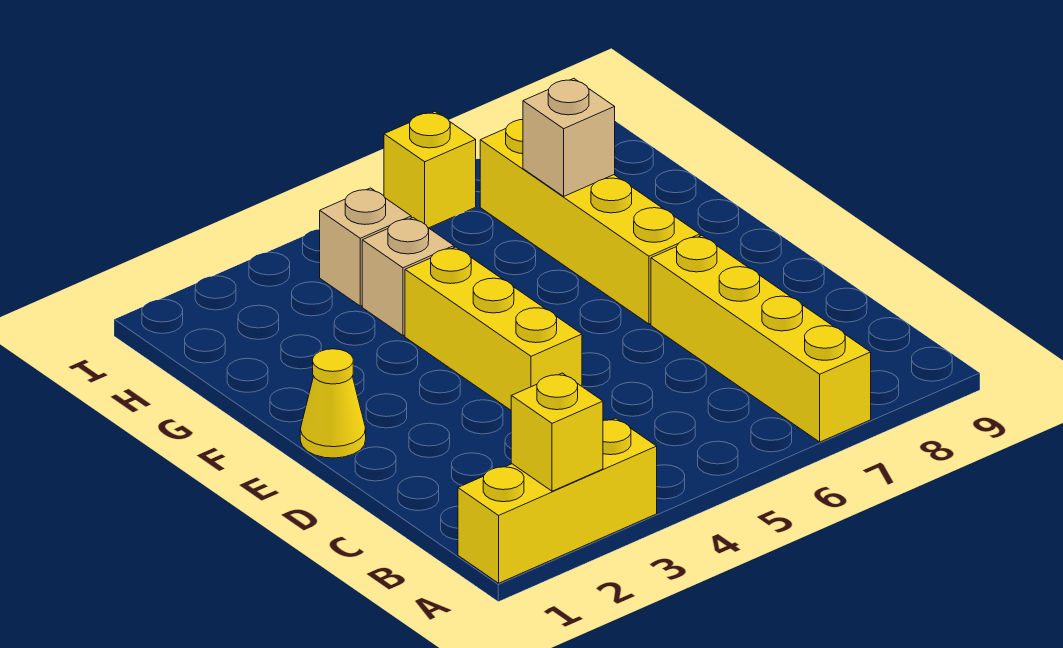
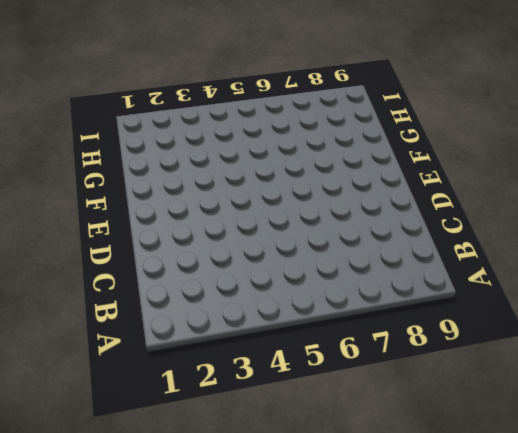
none -> yellow 1x3 brick [458,418,657,583]
none -> yellow 1x4 brick [651,236,871,442]

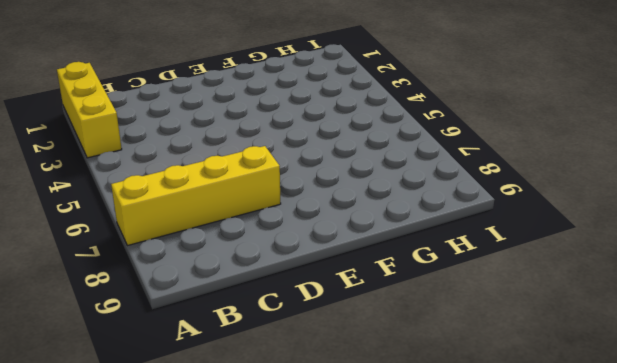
none -> yellow 1x3 brick [405,247,582,410]
none -> yellow 1x1 cone [300,349,366,458]

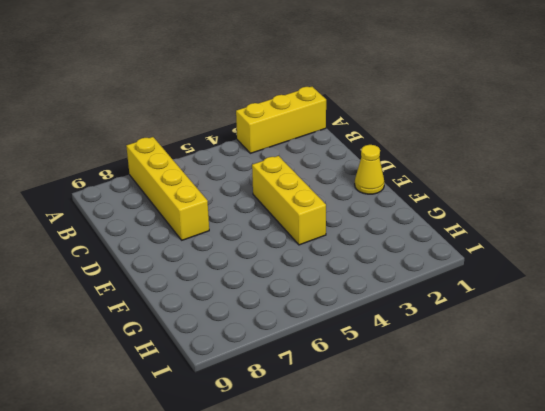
none -> yellow 1x4 brick [480,120,700,324]
none -> tan 1x1 brick [362,218,454,336]

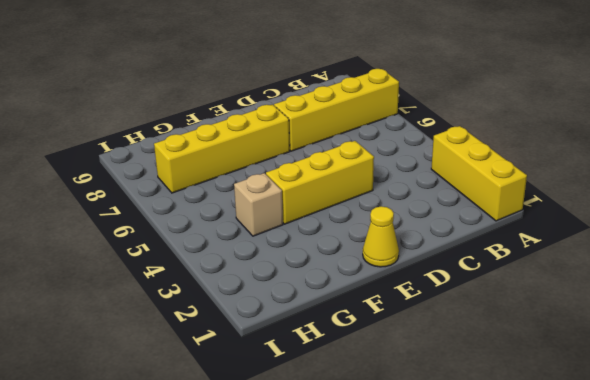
none -> tan 1x1 brick [320,188,411,306]
none -> yellow 1x1 brick [384,112,476,228]

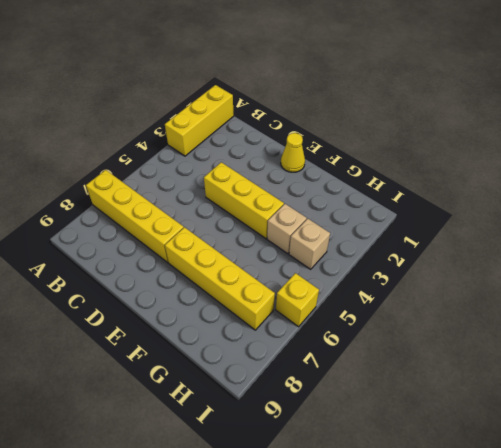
none -> yellow 1x1 brick [511,373,603,491]
none -> tan 1x1 brick [523,79,615,196]

